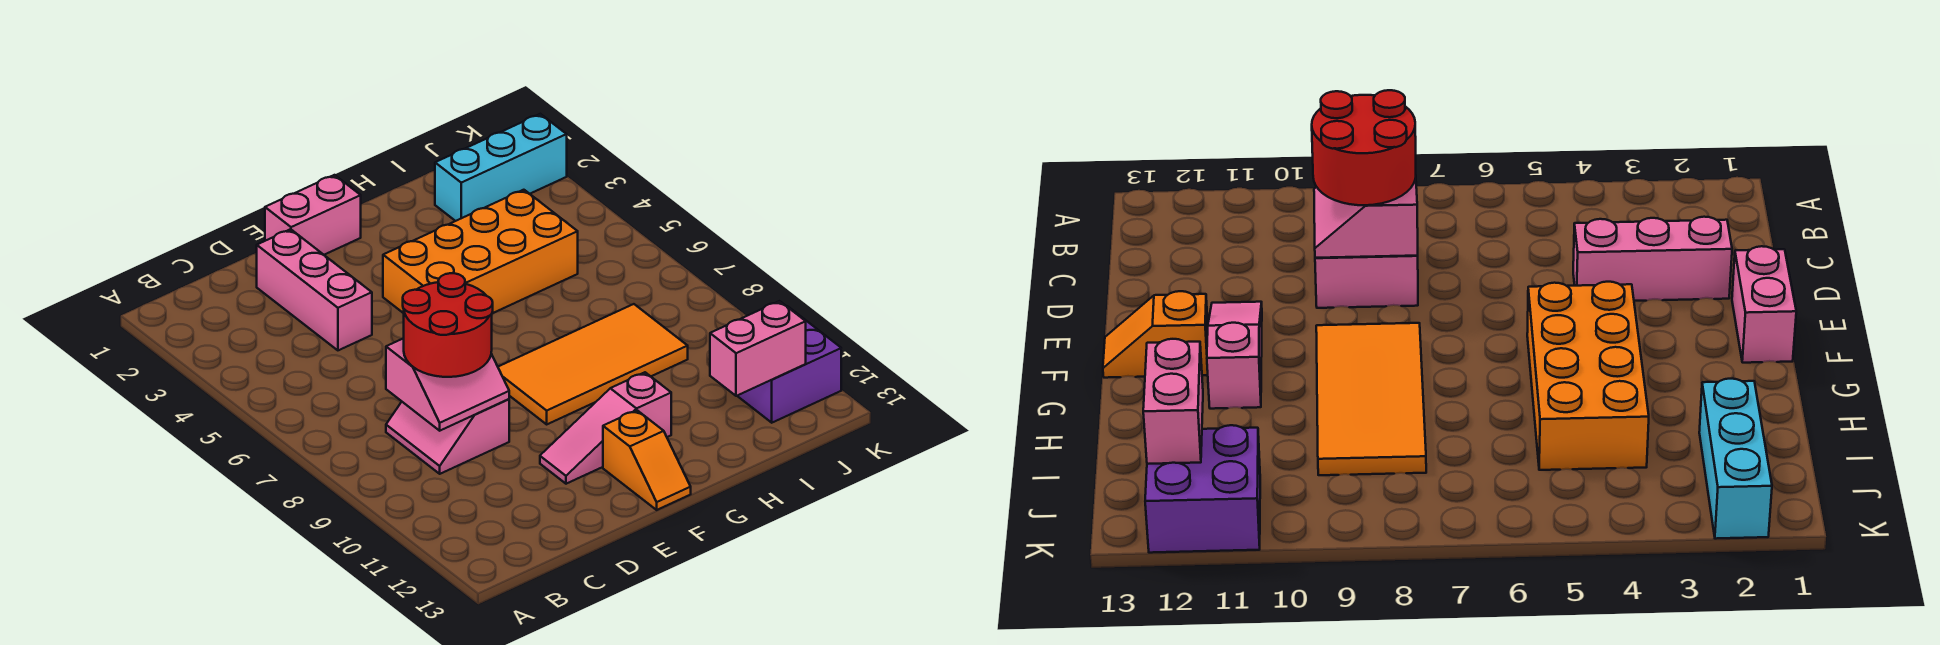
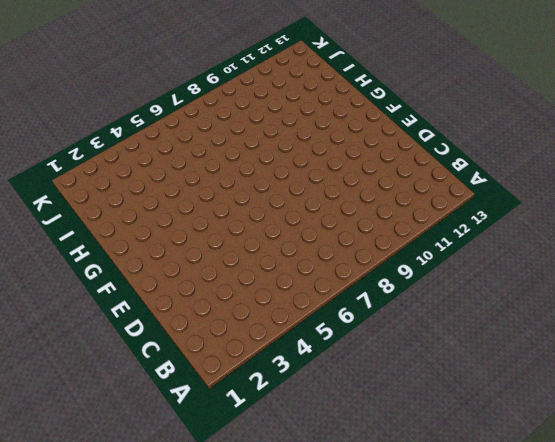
none -> pink 2x2 slope [386,399,509,474]
none -> pink 1x3 brick [257,229,372,350]
none -> pink 1x2 brick [265,175,361,255]

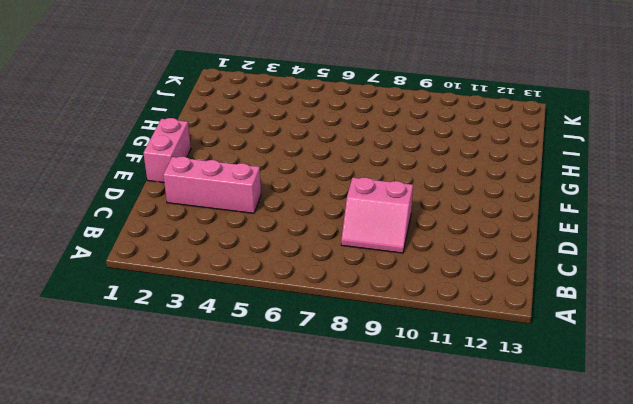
none -> pink 1x3 slope [540,372,671,484]
none -> orange 2x4 brick [383,190,578,313]
none -> orange 2x4 tile [498,304,688,424]

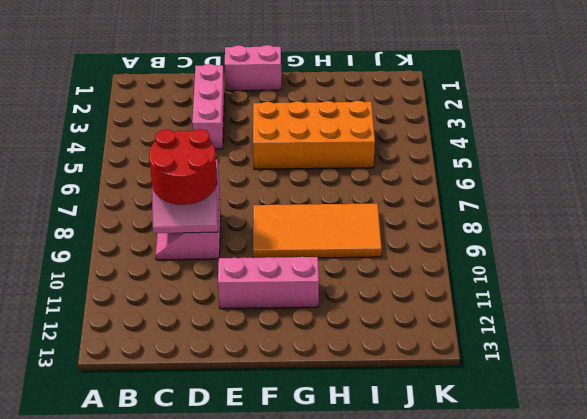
pink 1x3 brick [218,257,319,309] -> pink 1x3 slope [540,372,671,484]
none -> orange 1x2 slope [603,410,691,510]
none -> cyan 1x3 brick [435,114,567,221]
none -> purple 2x2 brick [738,306,841,423]

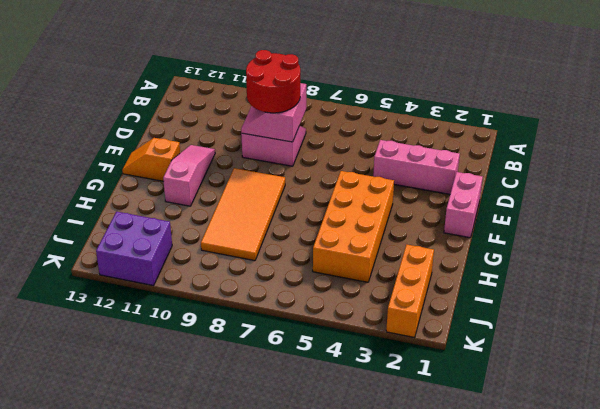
orange 1x3 brick [386,244,434,338] -> cyan 1x3 brick [435,114,567,221]
none -> pink 1x2 brick [710,301,806,396]

